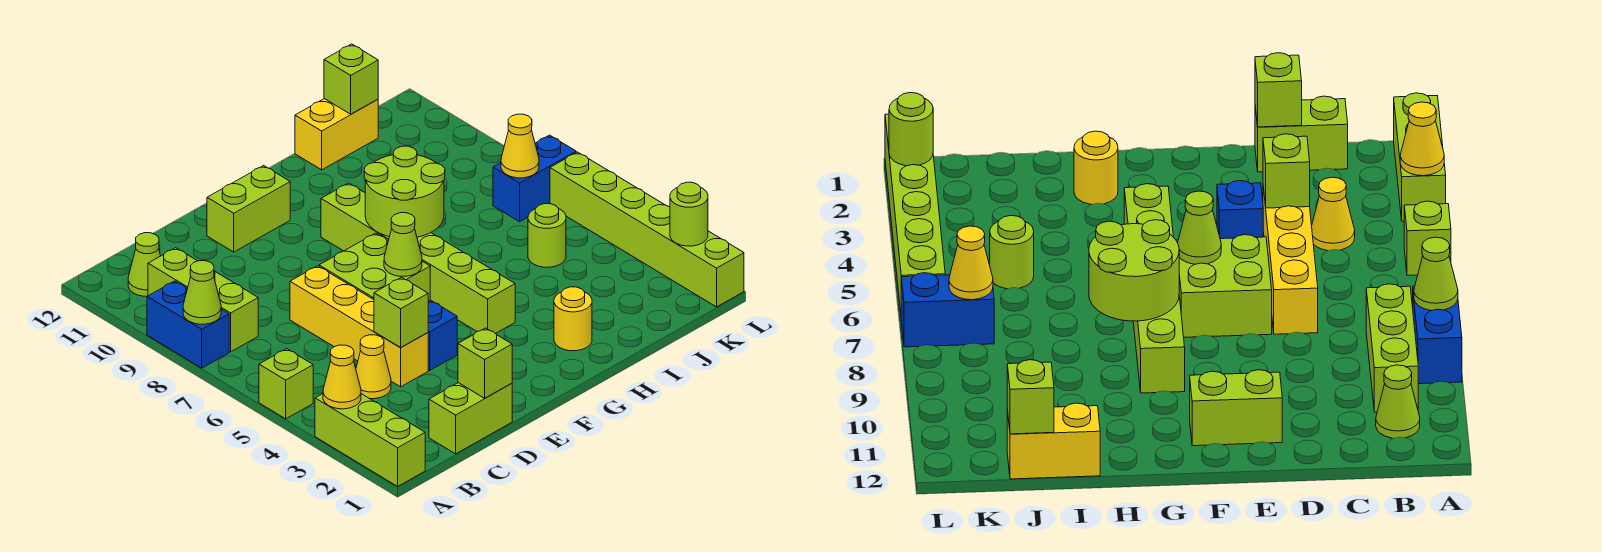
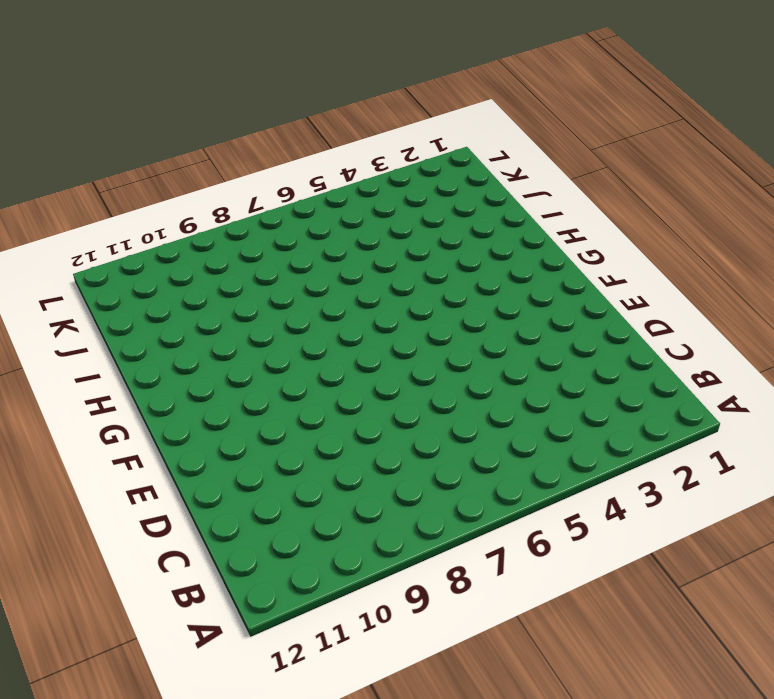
none -> lime 1x3 brick [315,394,425,486]
none -> lime 1x1 brick [259,349,313,419]
none -> blue 1x2 brick [147,281,229,368]

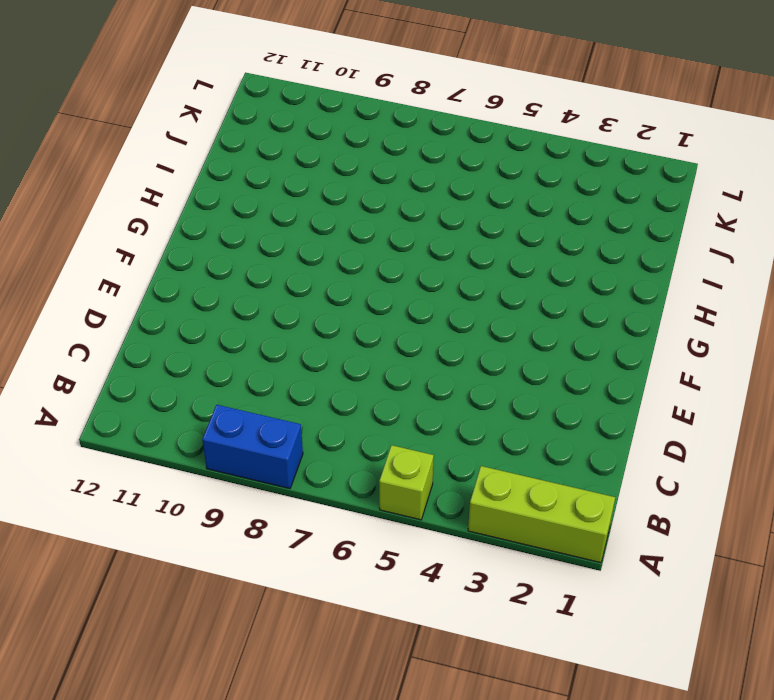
none -> lime 1x3 brick [148,248,258,352]
none -> lime 1x1 cone [128,233,161,296]
none -> lime 1x2 brick [429,383,512,454]

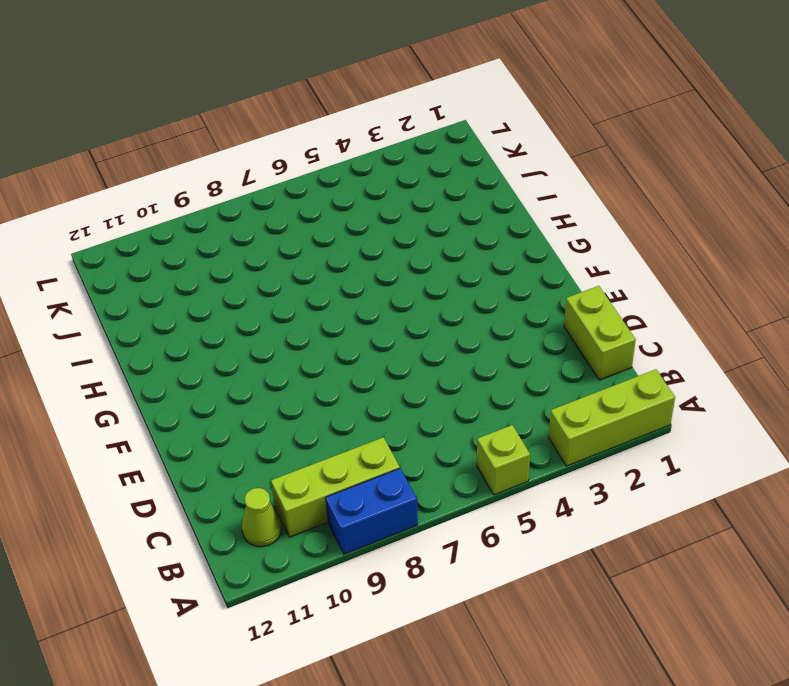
none -> yellow 1x1 cone [356,335,391,399]
none -> yellow 1x4 brick [290,266,428,387]
none -> blue 1x1 brick [428,300,457,370]

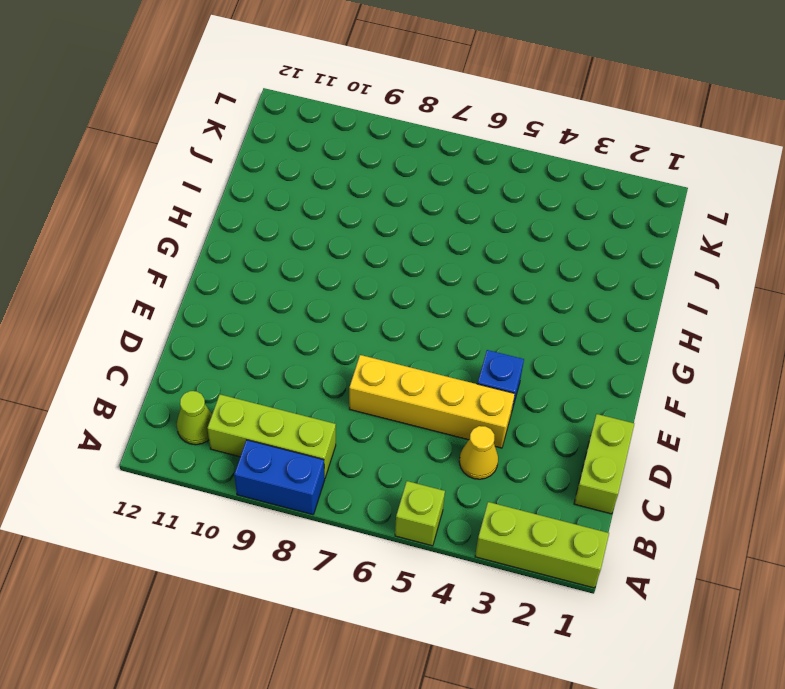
none -> lime 2x2 brick [319,233,430,301]
none -> lime 1x2 brick [207,166,290,252]
none -> lime 1x6 brick [321,183,515,334]

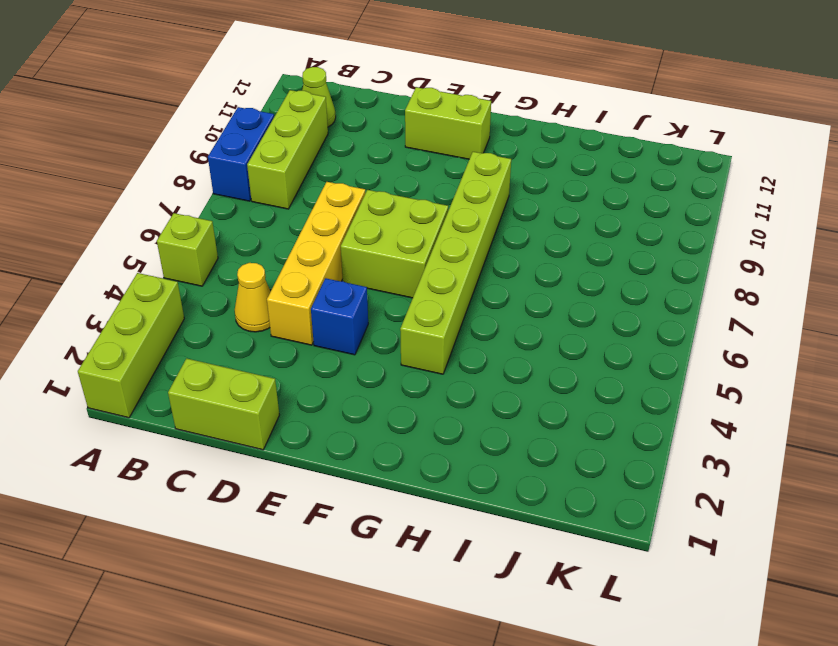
none -> yellow 1x1 round brick [554,287,592,351]
none -> yellow 1x2 brick [295,99,378,170]
none -> lime 1x1 round brick [528,204,566,267]

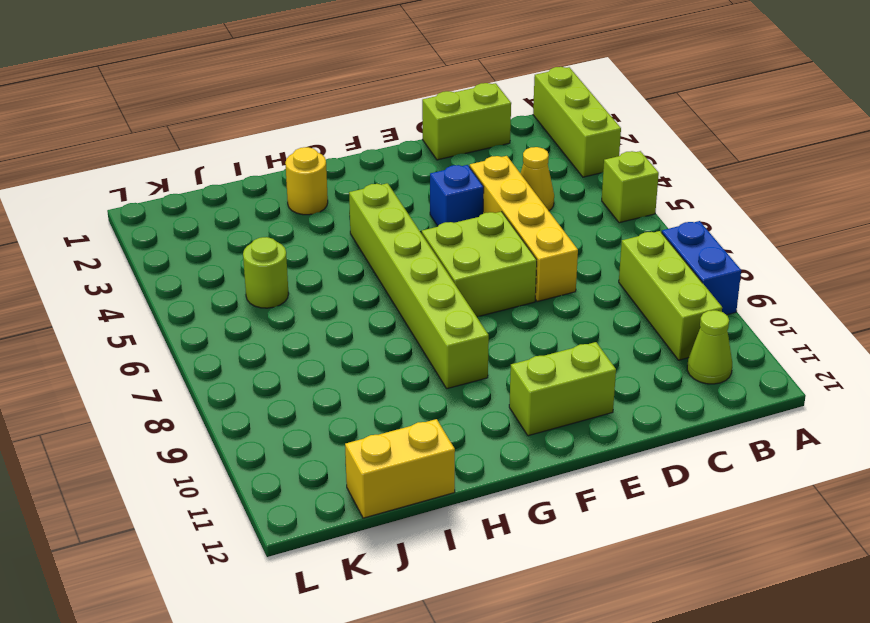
none -> blue 1x2 brick [493,135,576,222]
none -> lime 1x6 brick [550,152,744,307]
none -> yellow 1x1 cone [323,345,361,409]

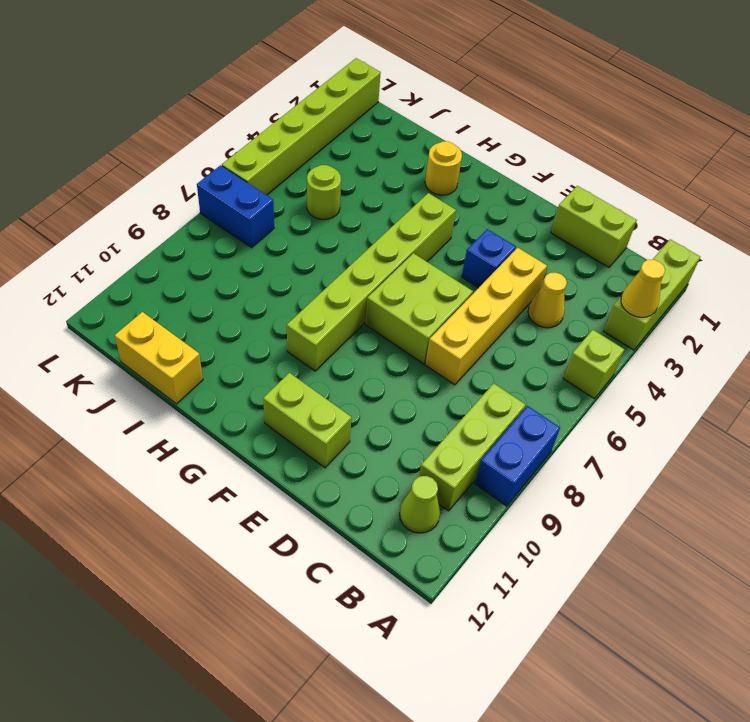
none -> lime 1x1 cone [183,261,221,324]
none -> lime 1x1 brick [458,328,512,398]
none -> lime 1x1 brick [374,277,428,348]

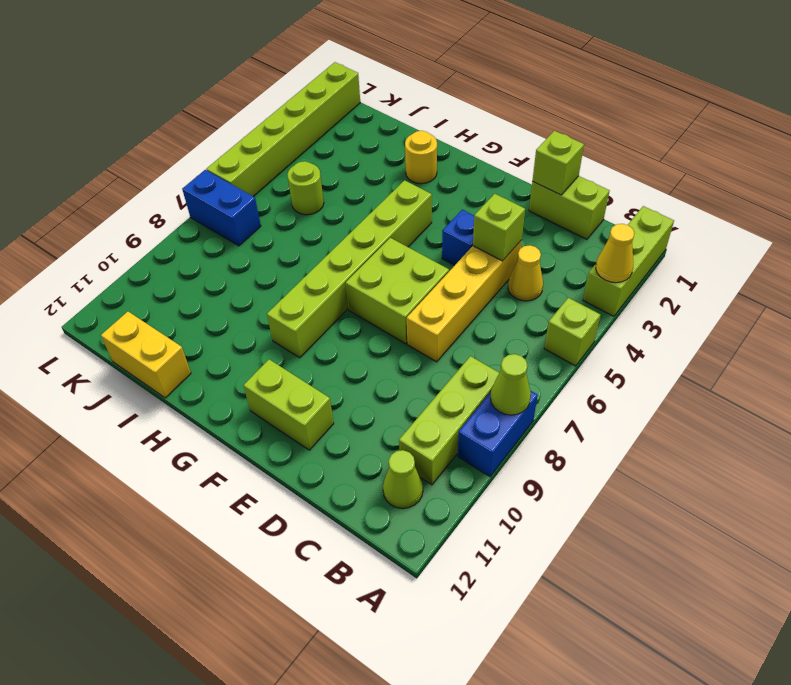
none -> lime 1x1 cone [384,213,422,276]
none -> lime 2x2 round brick [364,146,445,237]
none -> lime 1x1 brick [324,44,378,114]

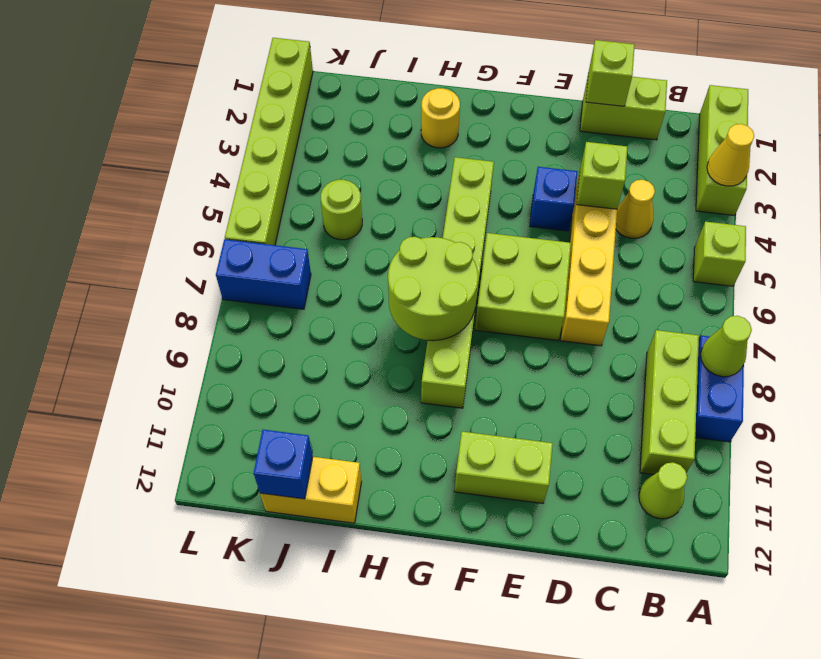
blue 1x1 brick [254,430,313,499] -> lime 1x1 brick [324,44,378,114]
none -> lime 1x1 cone [384,213,422,276]
none -> yellow 1x1 cone [501,114,539,178]
none -> lime 1x1 round brick [670,182,708,246]

